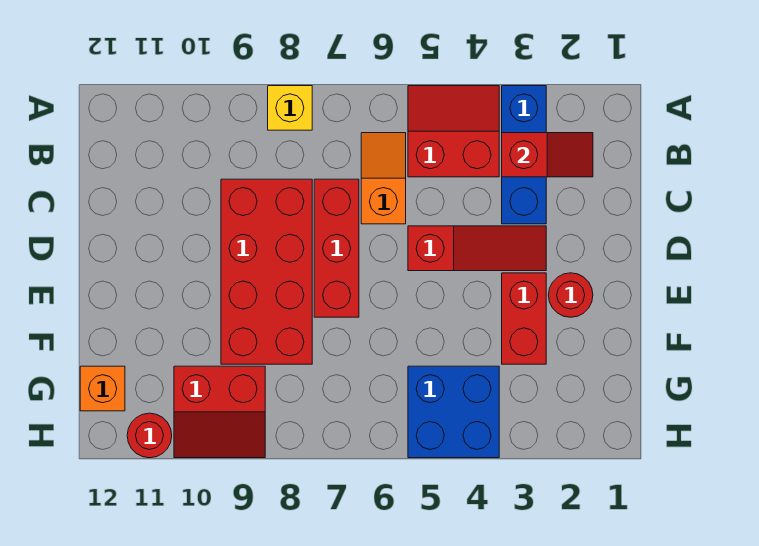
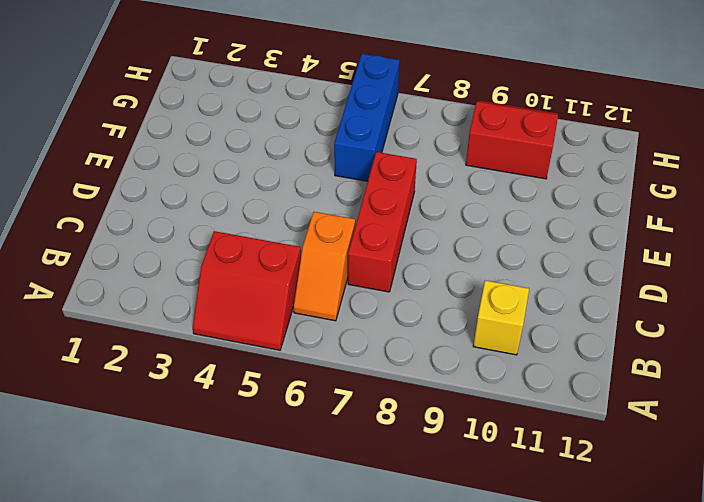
yellow 1x1 brick [473,280,529,355] -> yellow 1x1 brick moved to [268,86,312,130]
blue 1x3 brick [334,54,400,181] -> blue 1x3 brick moved to [502,86,546,224]
none -> red 2x4 brick [221,179,312,364]
none -> red 1x3 slope [408,226,546,271]
none -> red 1x1 round brick [548,273,593,317]

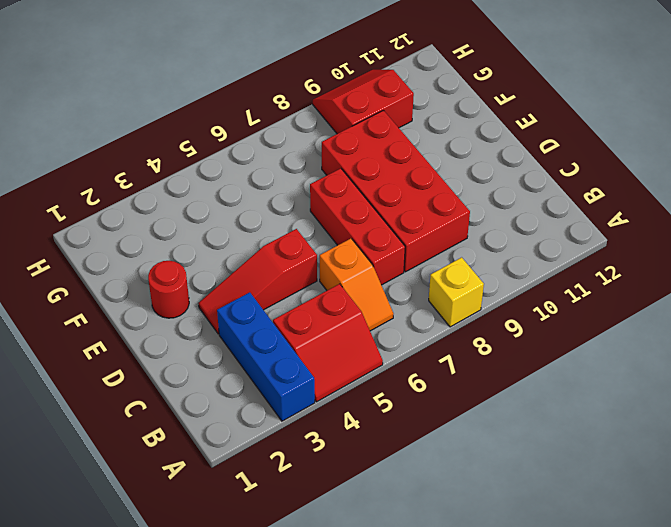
none -> red 1x2 brick [502,273,546,364]
none -> blue 2x2 brick [408,366,499,458]
none -> orange 1x1 brick [80,366,125,411]

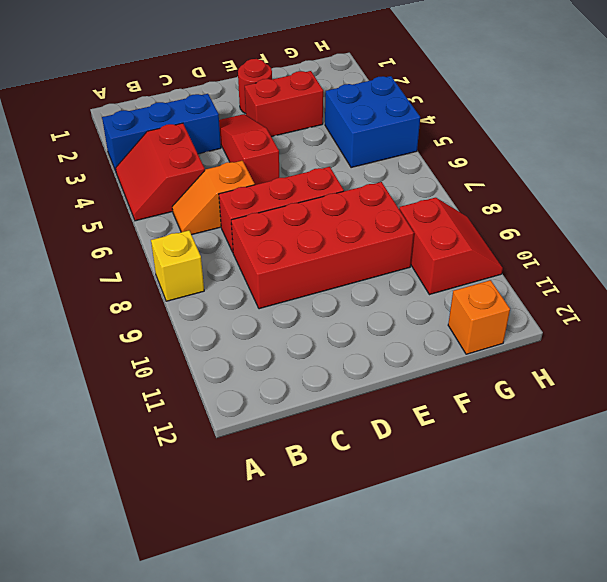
none -> red 1x1 round brick [127,413,172,458]
none -> red 1x2 slope [502,133,593,177]

